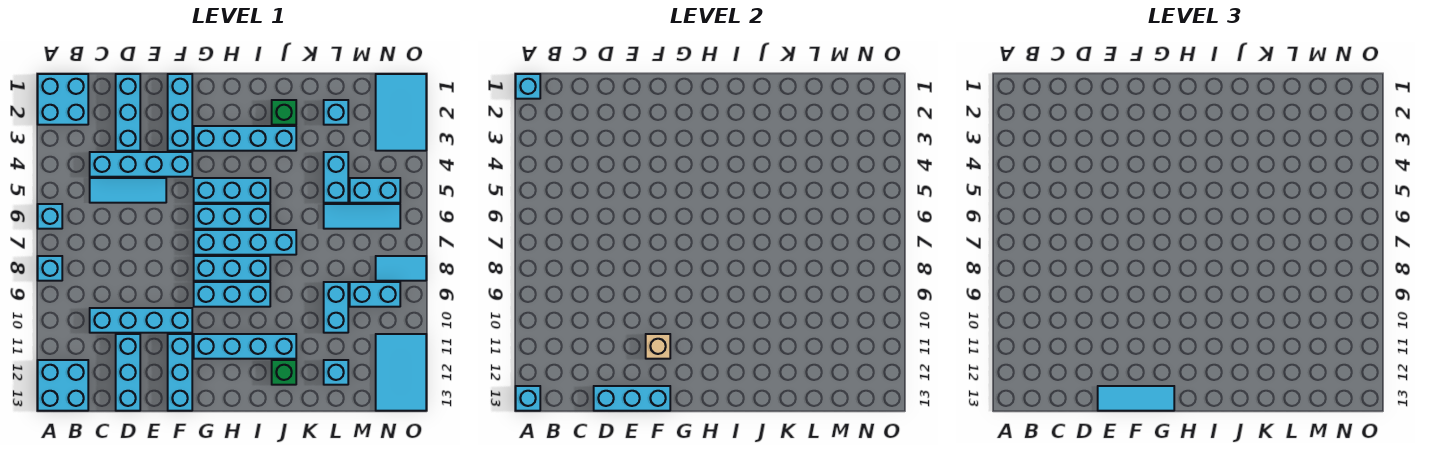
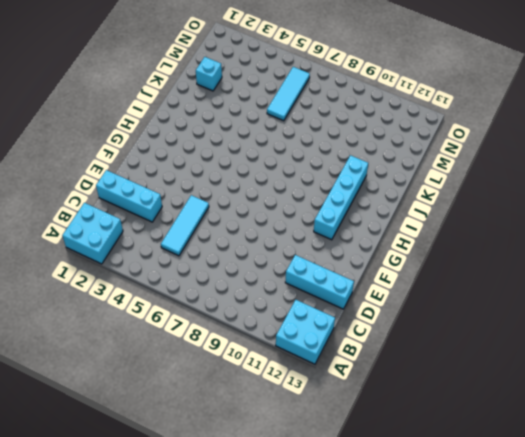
none -> cyan 1x1 brick [38,204,62,229]
none -> cyan 1x1 brick [38,256,62,281]
none -> cyan 1x4 brick [90,152,192,177]
none -> cyan 1x4 brick [90,308,192,333]

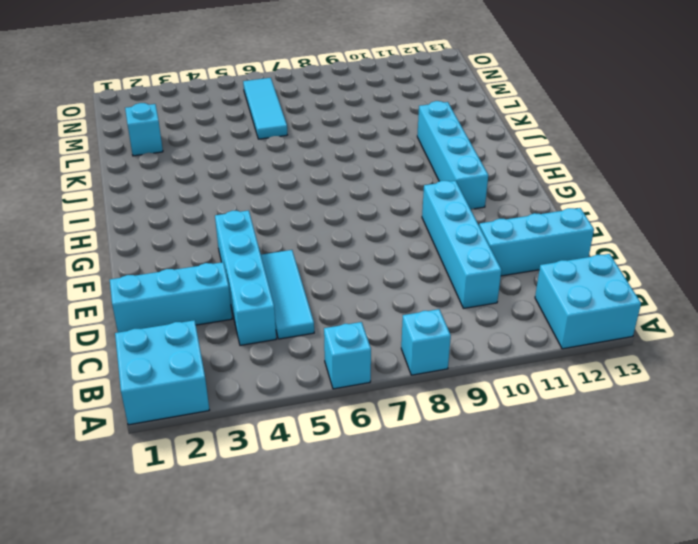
none -> cyan 1x3 brick [168,74,192,151]
none -> cyan 1x3 brick [168,334,192,411]
none -> cyan 1x4 brick [194,126,296,151]
none -> cyan 1x3 brick [194,178,270,203]

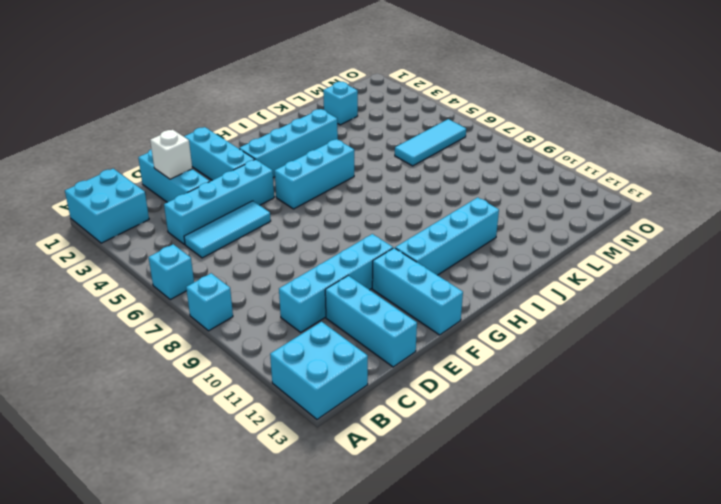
white 1x1 brick [150,130,192,179] -> none
none -> cyan 1x3 brick [194,204,270,229]
none -> cyan 1x4 brick [194,230,296,255]
none -> cyan 1x3 brick [194,256,270,281]
none -> cyan 1x3 brick [194,282,270,307]

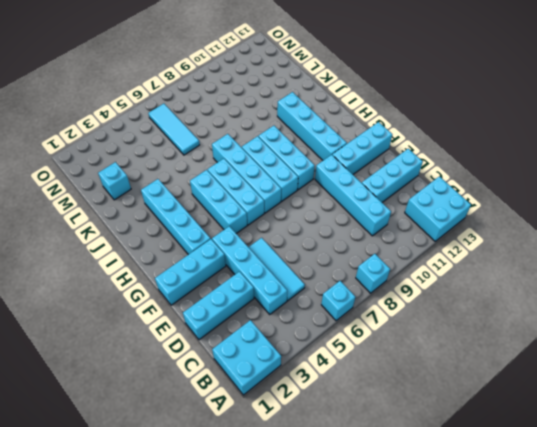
none -> green 1x1 brick [272,100,296,125]
none -> green 1x1 brick [272,360,296,385]
none -> cyan 1x2 brick [324,152,348,203]
none -> cyan 1x2 brick [324,282,348,333]

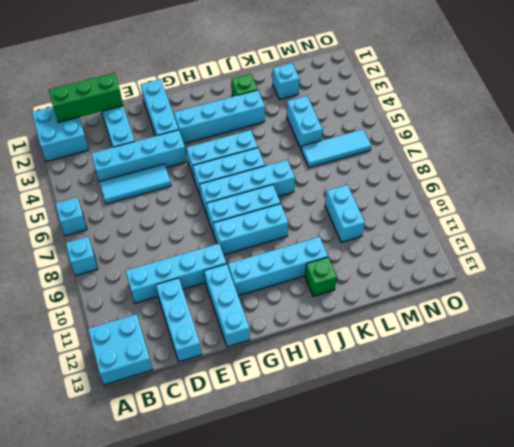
green 1x3 brick [49,73,123,123] -> none
none -> cyan 1x1 brick [324,360,348,385]
none -> cyan 1x2 brick [350,178,400,203]
none -> cyan 1x2 brick [350,282,400,307]
none -> cyan 2x3 tile [376,74,426,151]

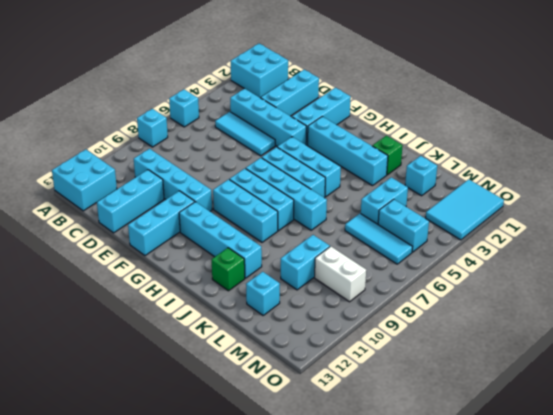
white 1x2 brick [315,246,366,302] -> cyan 1x2 brick [350,282,400,307]
none -> cyan 1x2 tile [376,256,426,281]
none -> cyan 2x3 tile [376,334,426,411]
none -> cyan 1x1 brick [516,74,540,99]
none -> cyan 1x1 brick [516,386,540,411]

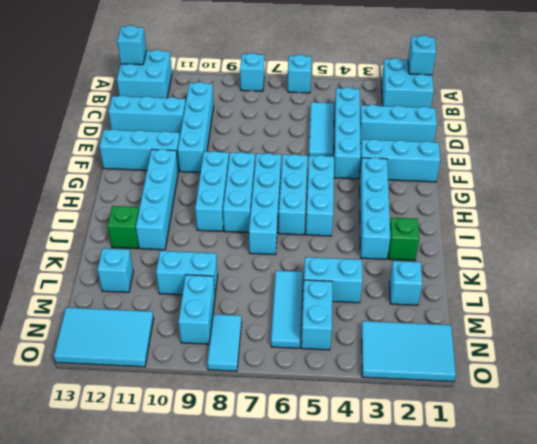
none -> cyan 1x3 brick [594,386,670,411]
none -> tan 1x1 brick [646,334,670,359]
none -> cyan 1x3 tile [1098,386,1174,411]

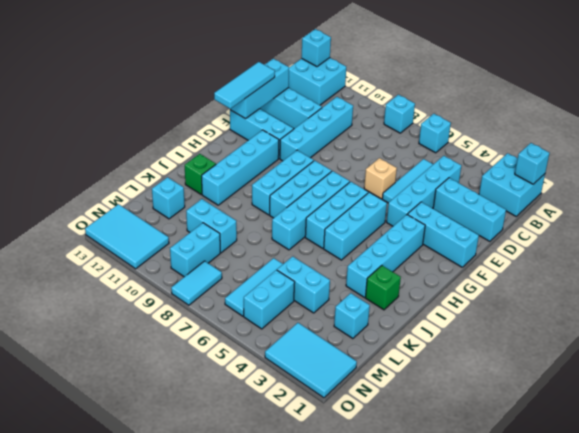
tan 1x1 brick [364,158,397,199] -> tan 1x1 brick moved to [646,334,670,359]

